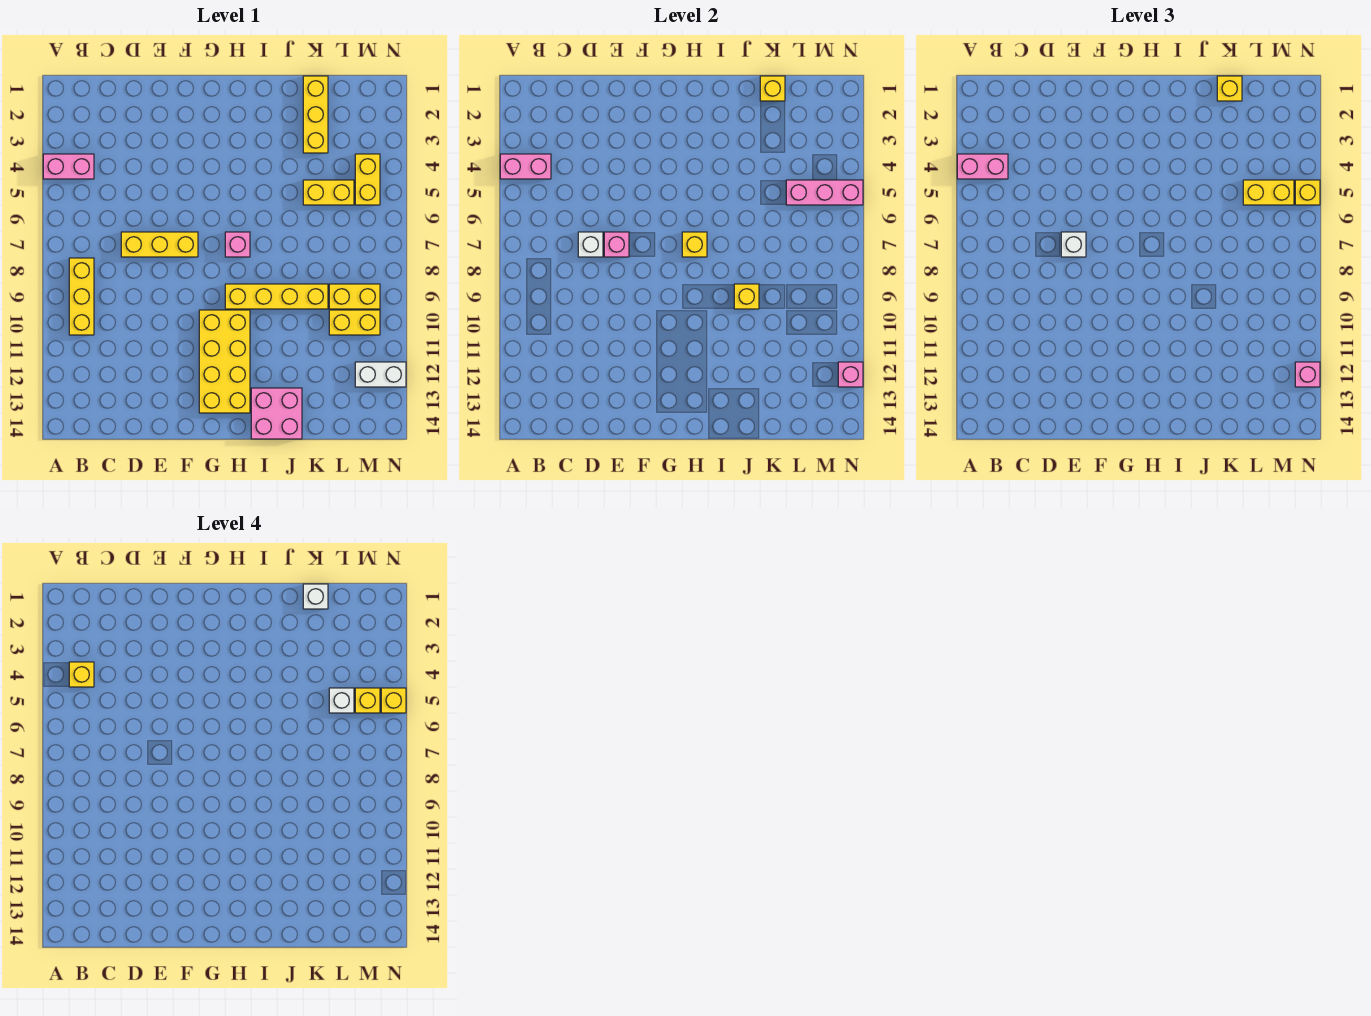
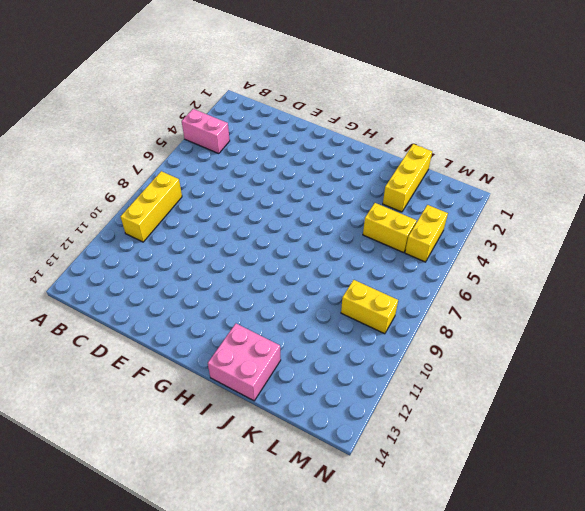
none -> yellow 1x3 brick [121,232,198,257]
none -> yellow 2x4 brick [199,310,250,413]
none -> pink 1x1 brick [225,232,250,257]
none -> yellow 1x4 brick [225,284,328,309]

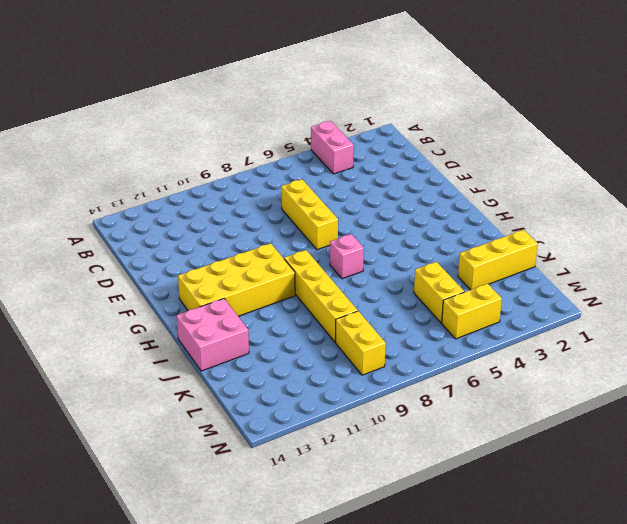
none -> yellow 1x3 brick [69,258,94,335]
none -> yellow 1x2 brick [329,310,380,335]
none -> white 1x2 brick [355,362,406,387]
none -> pink 1x2 brick [500,154,551,179]

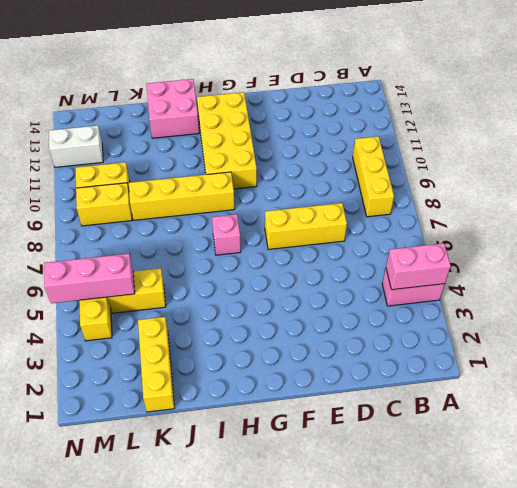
none -> white 1x1 brick [578,232,603,257]
none -> pink 1x1 brick [604,232,629,257]
none -> yellow 1x1 brick [682,232,707,257]
none -> yellow 1x1 brick [734,284,759,309]

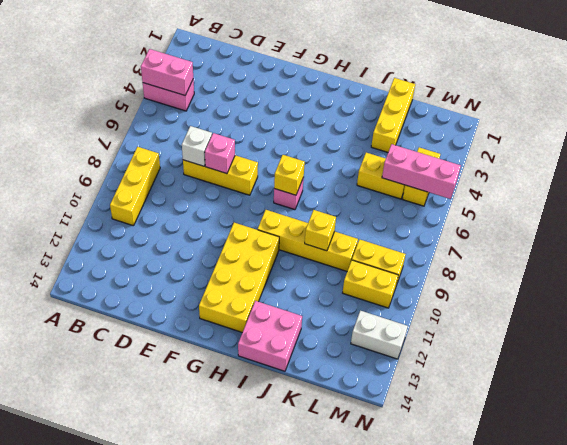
none -> yellow 1x1 brick [760,76,785,101]
none -> pink 1x1 brick [838,362,863,387]
none -> pink 1x2 brick [957,154,1008,179]
none -> white 1x1 brick [1061,232,1086,257]

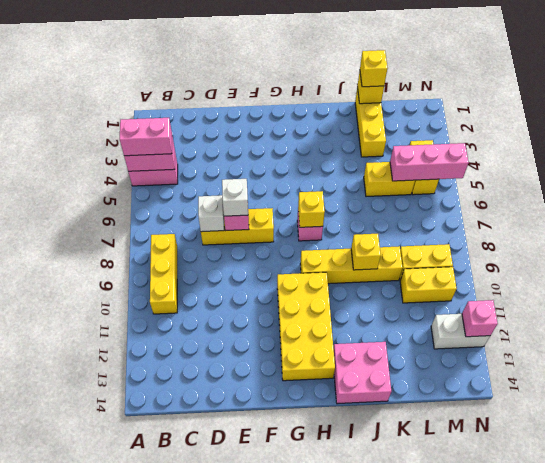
none -> yellow 1x2 brick [1243,180,1294,205]
none -> yellow 1x1 brick [1295,180,1320,205]
none -> pink 1x1 brick [1295,362,1320,387]
none -> yellow 1x1 brick [69,662,94,687]

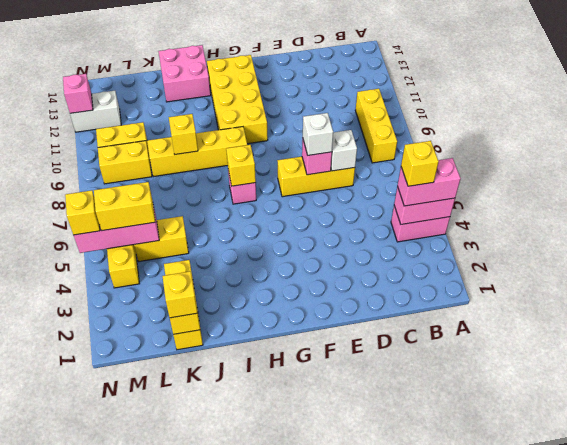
none -> pink 1x1 brick [1295,362,1320,387]
none -> white 1x1 brick [303,584,328,609]
none -> white 1x1 brick [329,688,354,713]
none -> yellow 1x1 brick [355,688,380,713]

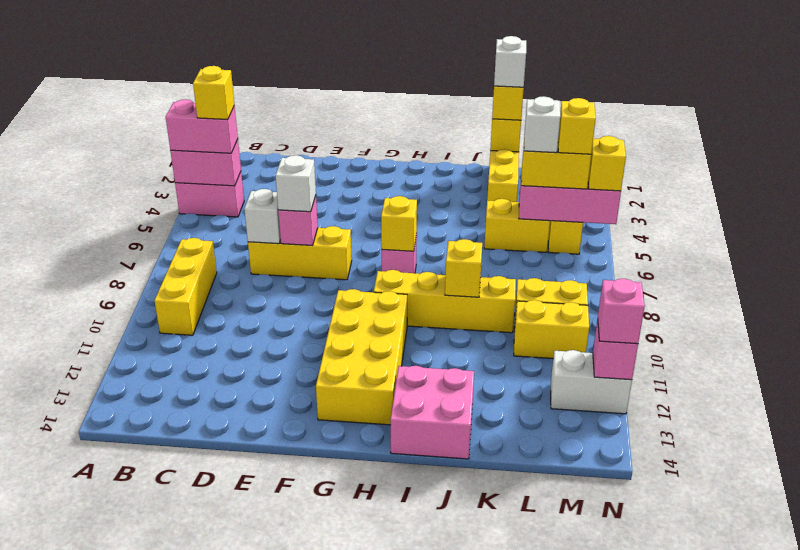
none -> yellow 1x1 brick [381,688,406,713]

